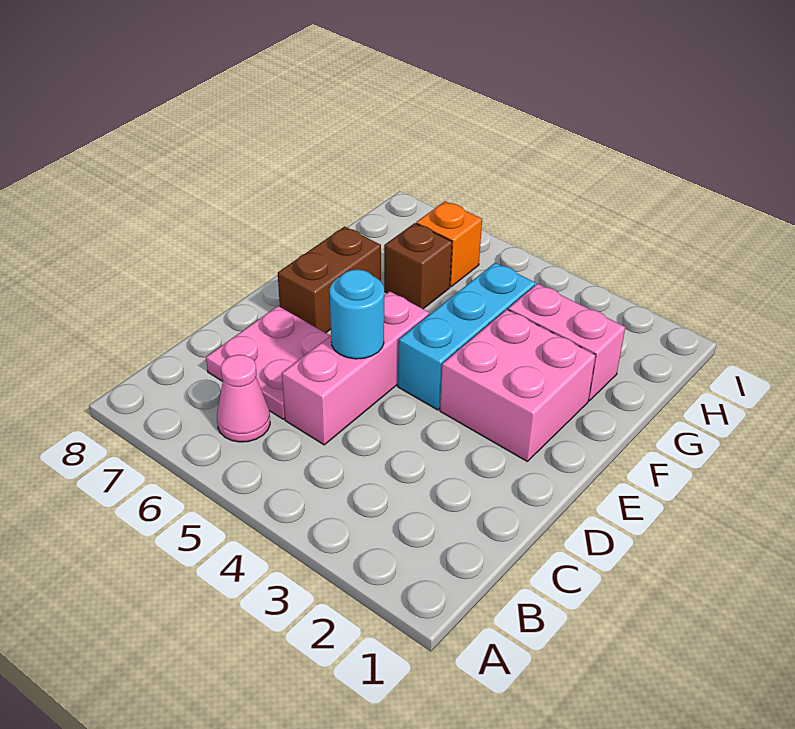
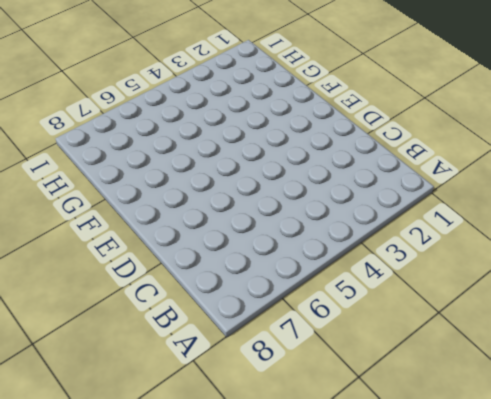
none -> pink 1x1 cone [217,355,270,442]
none -> pink 1x3 brick [282,291,429,445]

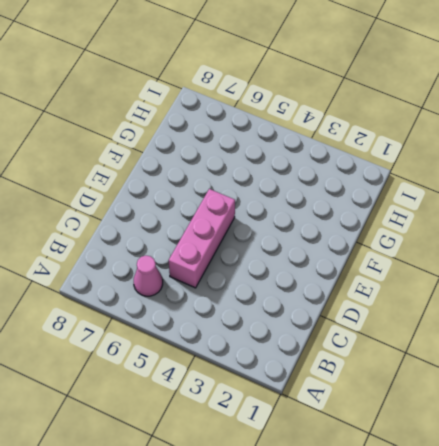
none -> pink 2x2 plate [206,306,330,419]
none -> pink 2x2 brick [440,310,596,461]

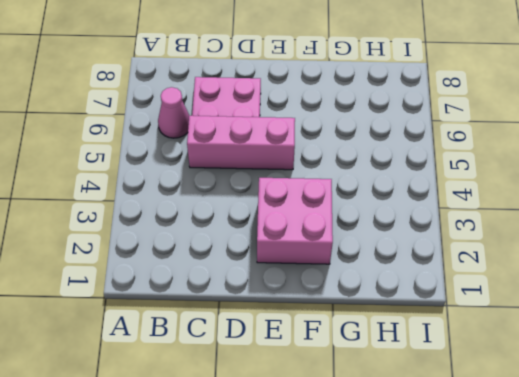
none -> cyan 1x3 brick [398,263,535,410]
none -> brown 1x2 brick [278,226,381,333]

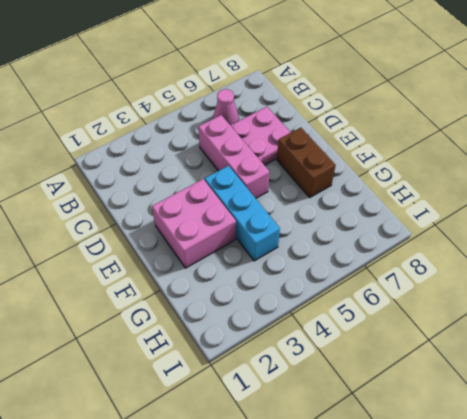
none -> pink 1x2 brick [508,284,625,401]
none -> brown 1x1 brick [384,223,452,309]

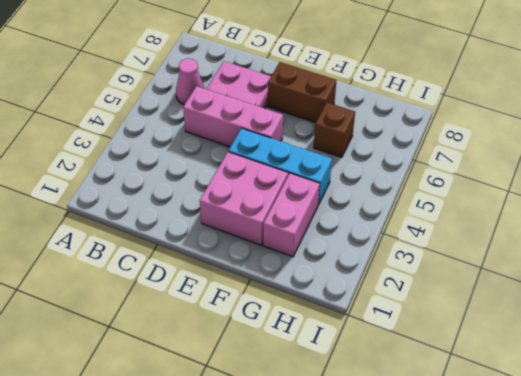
none -> orange 1x1 brick [416,201,482,287]
none -> cyan 1x1 round brick [330,269,384,359]

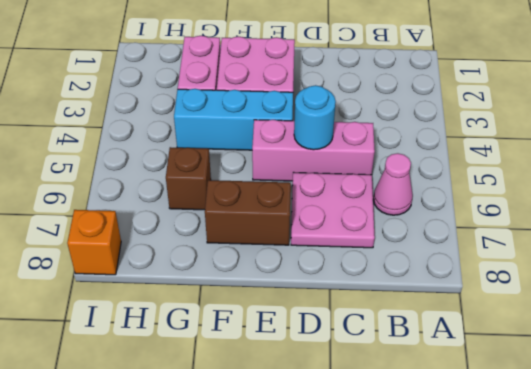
orange 1x1 brick [67,210,121,275] -> orange 1x1 brick moved to [416,201,482,287]

